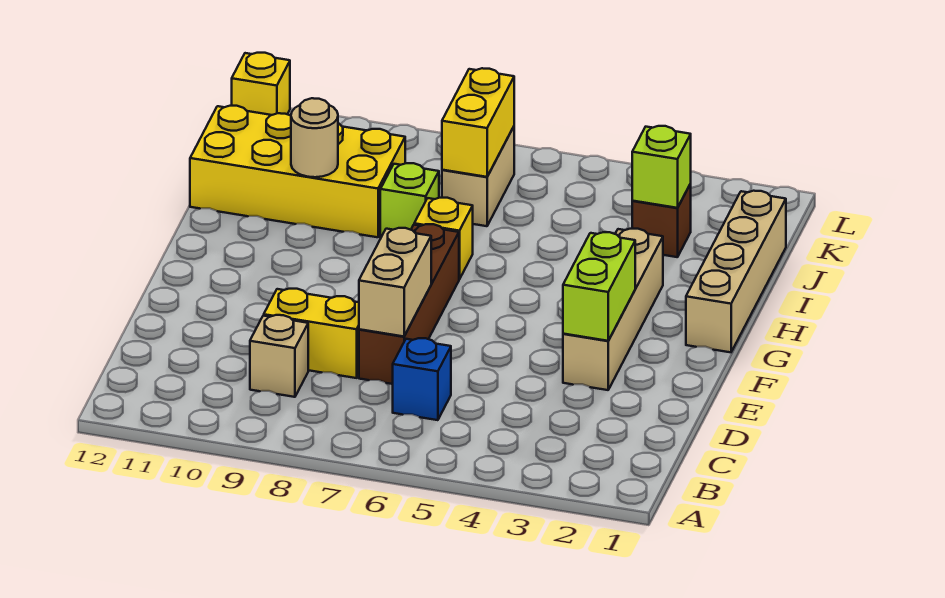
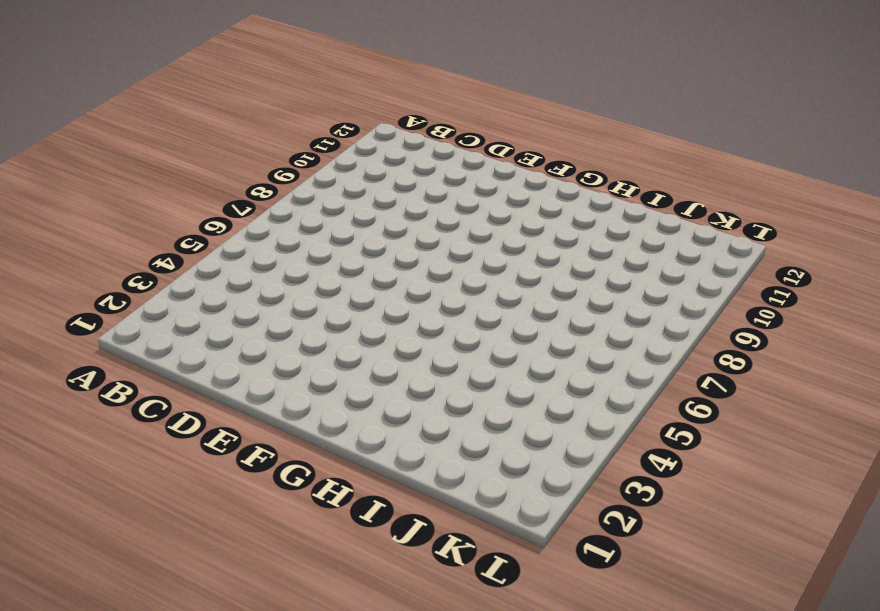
none -> blue 1x1 brick [393,338,451,420]
none -> tan 1x1 brick [250,315,308,397]
none -> brown 1x4 brick [359,224,459,384]

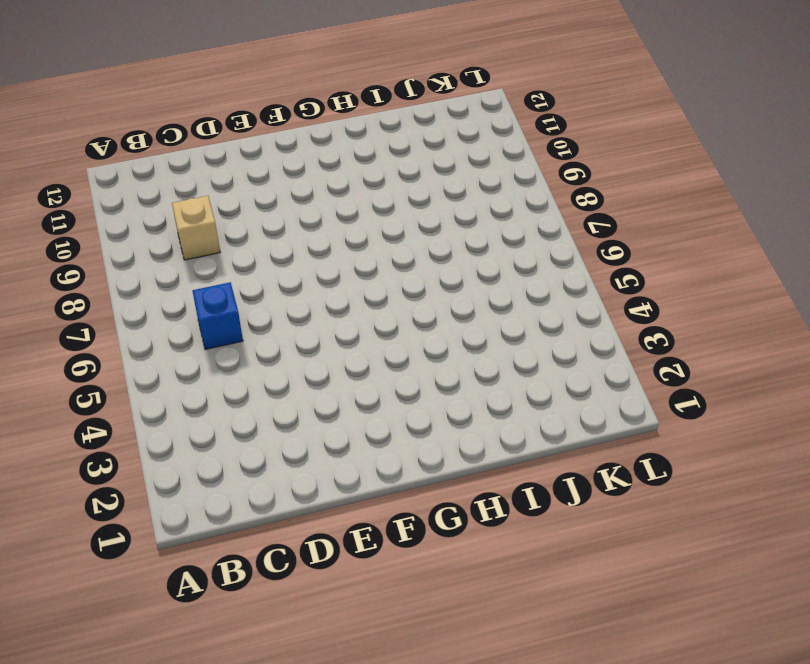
none -> brown 1x4 brick [359,224,459,384]
none -> yellow 1x2 brick [264,289,359,378]
none -> tan 1x4 brick [563,229,663,390]

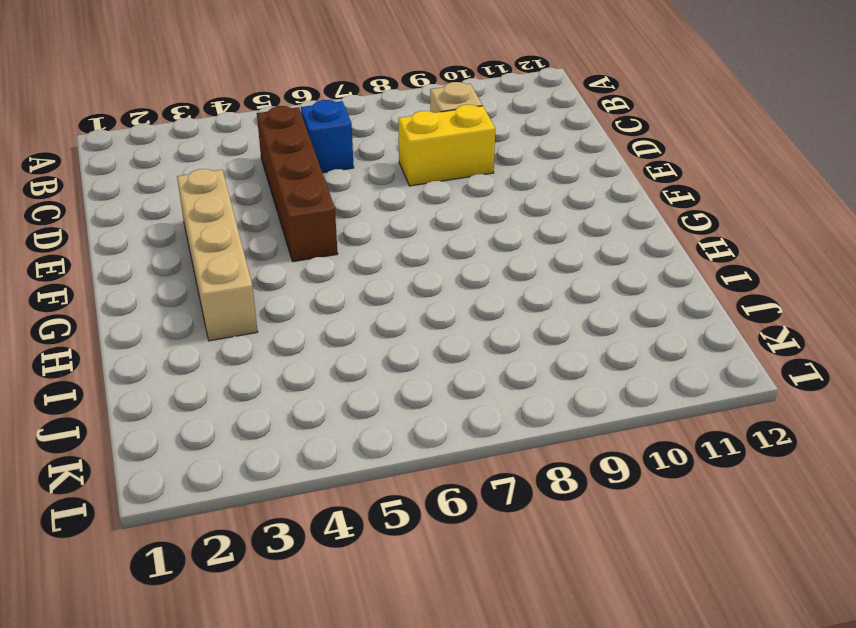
brown 1x4 brick [257,106,338,262] -> brown 1x4 brick moved to [359,224,459,384]
none -> tan 1x4 brick [686,191,786,352]
none -> yellow 1x1 brick [414,198,473,279]
none -> lime 1x1 brick [380,163,439,238]

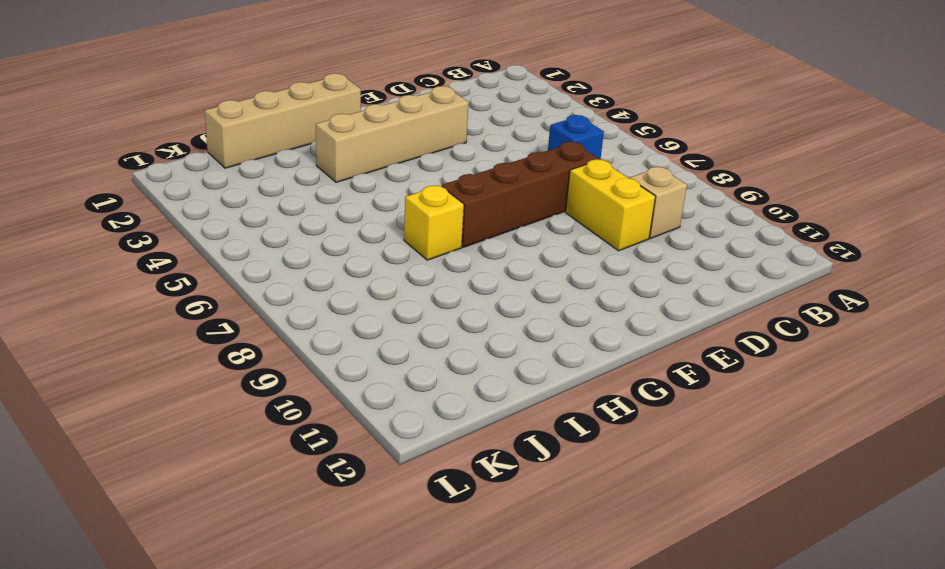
none -> lime 1x1 brick [380,163,439,238]
none -> yellow 2x4 brick [190,106,405,237]
none -> brown 1x1 brick [632,184,691,257]

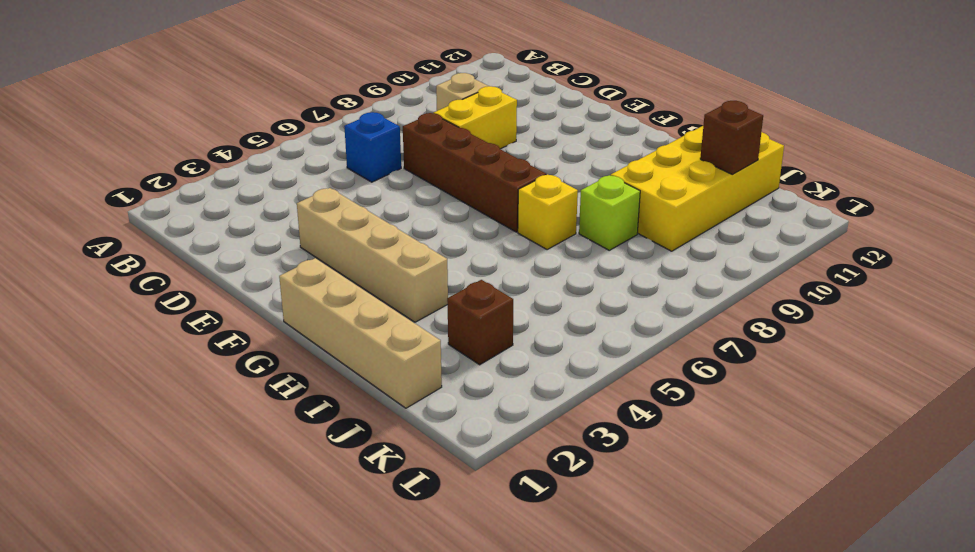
brown 1x1 brick [700,101,763,175] -> none
none -> tan 1x2 brick [442,127,514,226]
none -> yellow 1x1 brick [232,53,290,115]
none -> tan 1x2 brick [359,228,431,337]

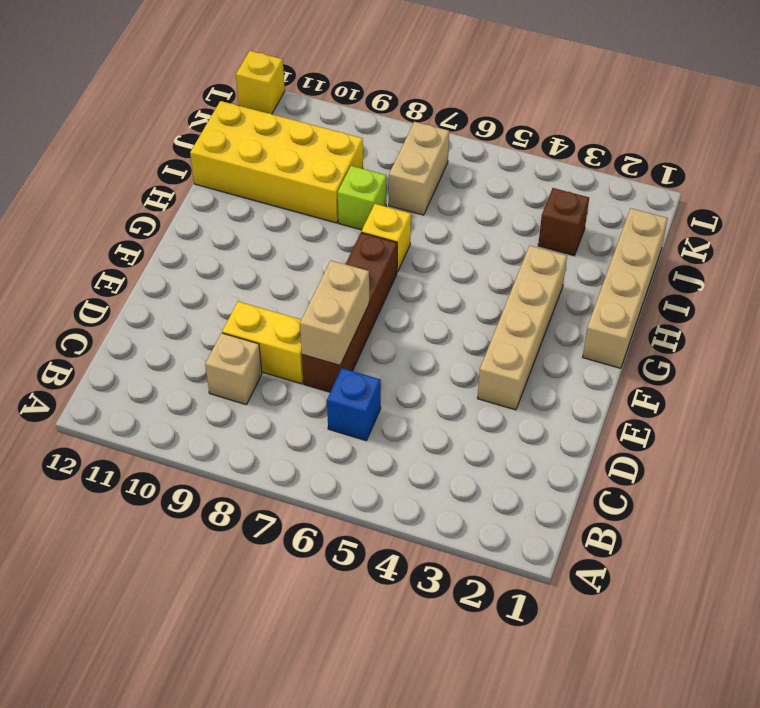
none -> lime 1x2 brick [563,232,635,341]
none -> tan 1x1 round brick [291,98,338,177]
none -> lime 1x1 brick [632,126,691,208]

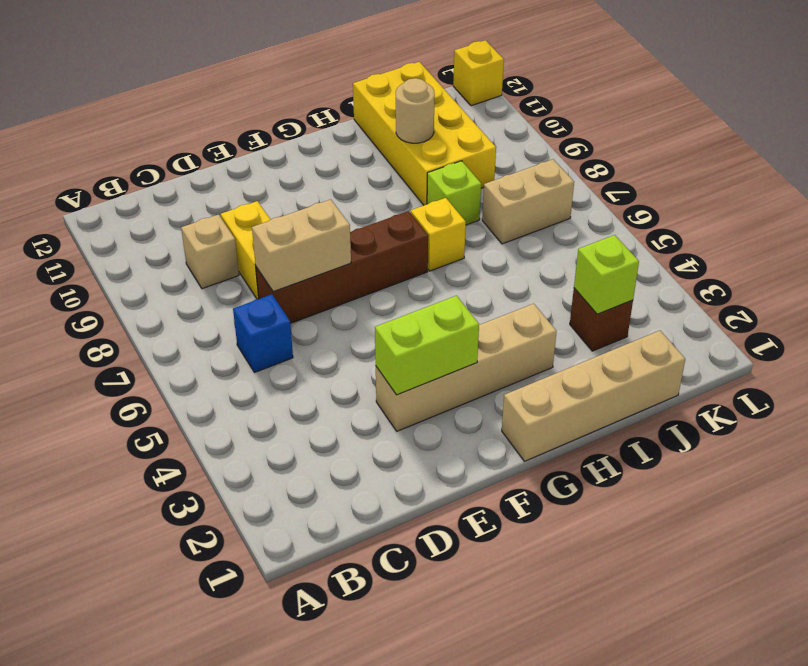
none -> yellow 1x2 brick [442,68,514,177]

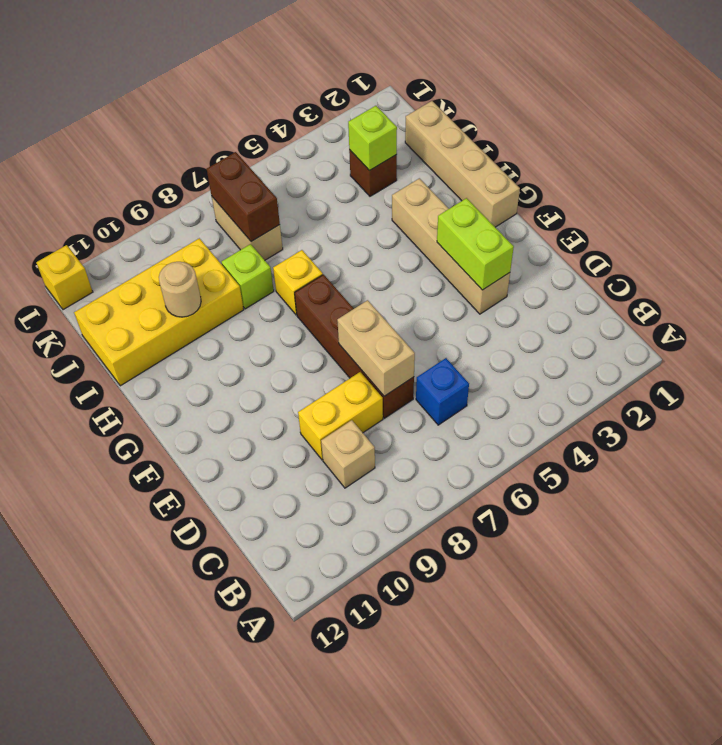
brown 1x2 brick [207,152,280,242] -> yellow 1x2 brick [442,68,514,177]

